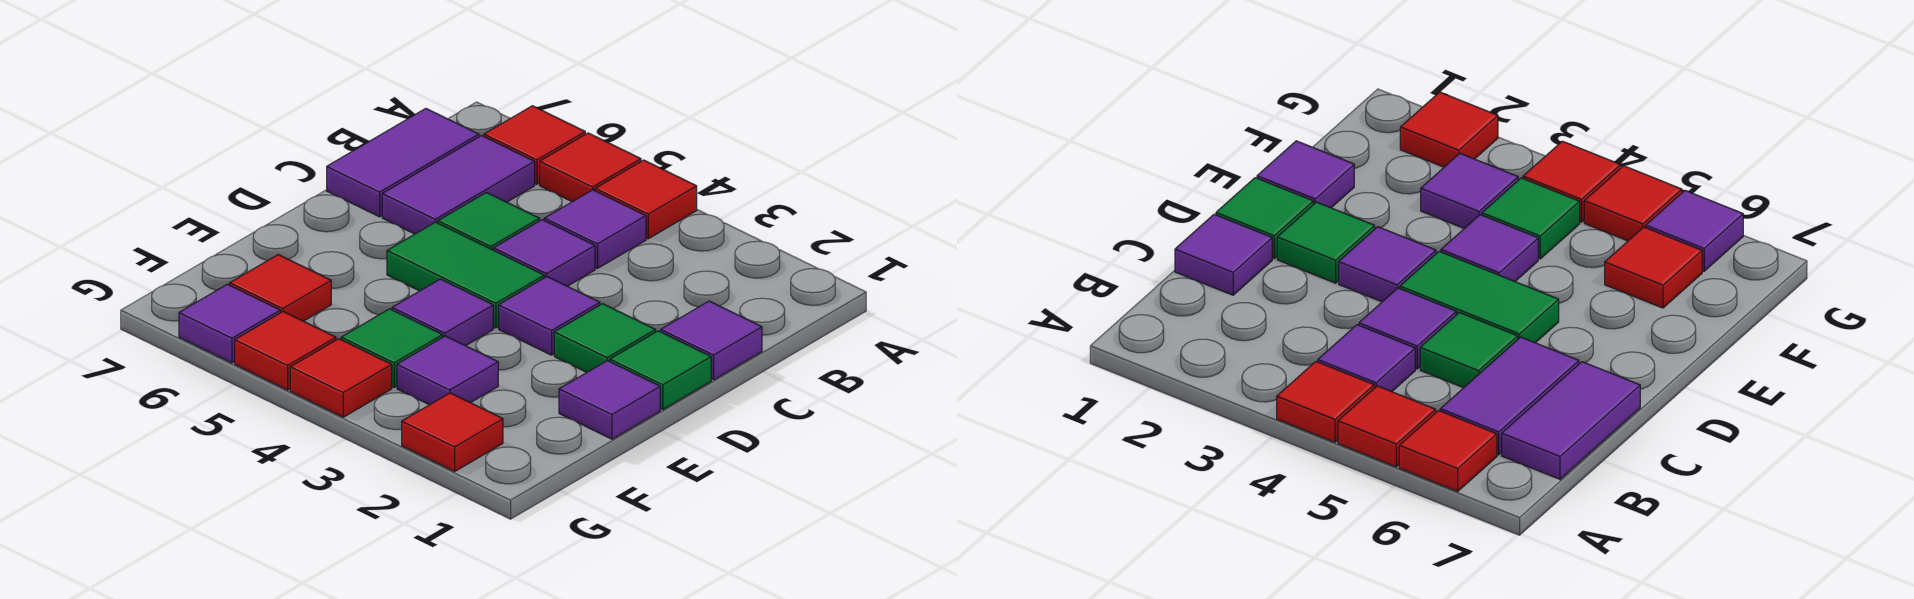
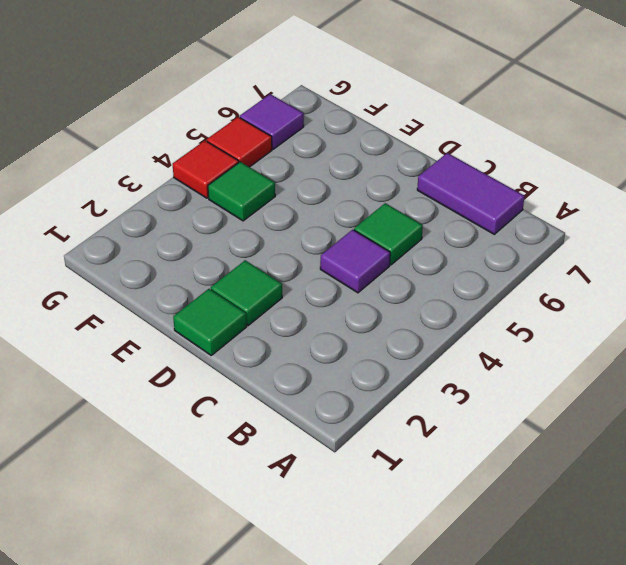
none -> red 1x1 tile [595,160,697,239]
none -> red 1x1 tile [540,133,641,202]
none -> red 1x1 tile [484,106,585,184]

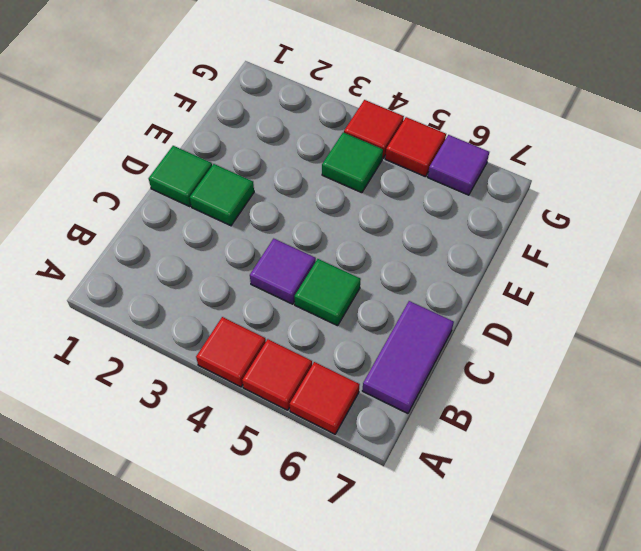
none -> purple 1x1 tile [544,190,646,269]
none -> purple 1x2 tile [382,136,535,234]
none -> purple 1x1 tile [661,301,762,380]

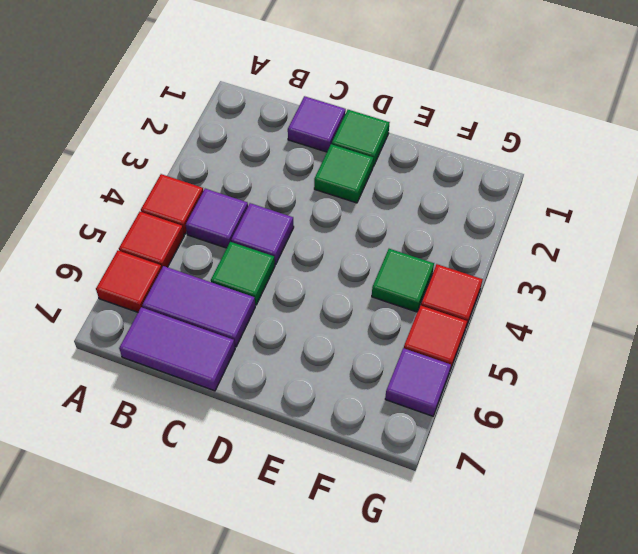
none -> purple 1x1 tile [499,277,600,355]
none -> green 1x2 tile [387,222,544,328]
none -> purple 1x1 tile [559,361,660,439]

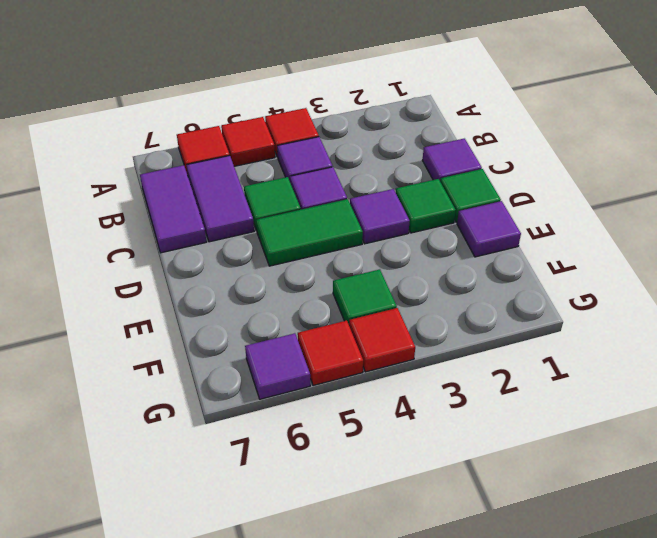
none -> purple 1x1 tile [392,279,493,346]
none -> purple 1x1 tile [397,336,498,405]
none -> red 1x1 tile [230,255,331,321]

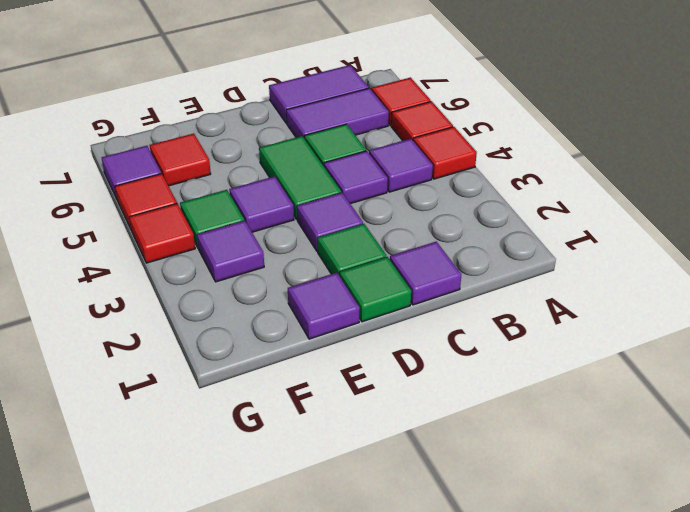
none -> red 1x1 tile [402,393,503,471]

